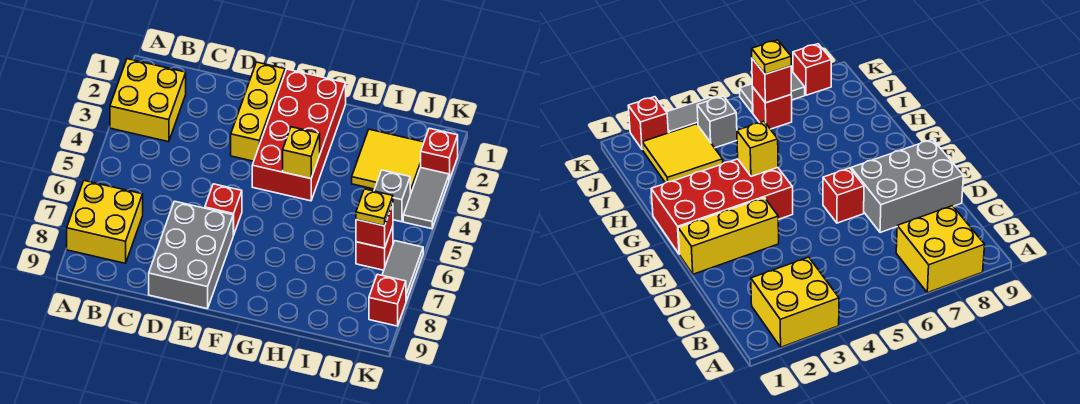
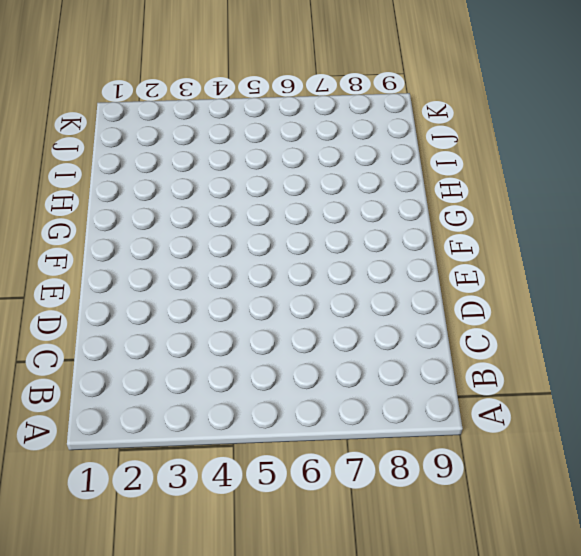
none -> yellow 2x2 brick [110,59,186,142]
none -> yellow 2x2 brick [67,181,143,263]
none -> grey 2x3 brick [149,201,233,309]

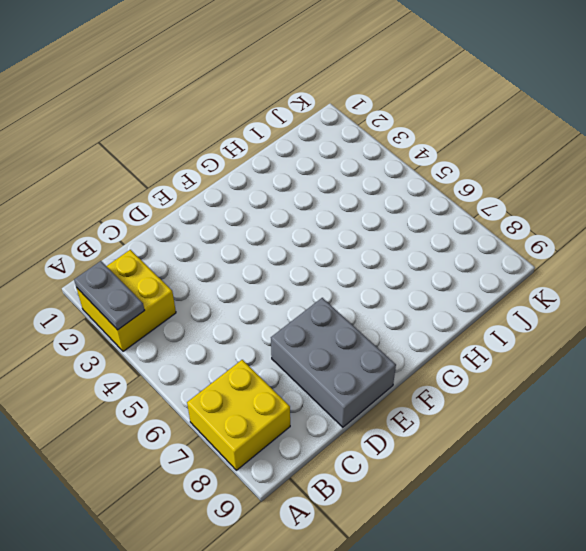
grey 1x2 plate [74,261,145,330] -> none
none -> yellow 1x3 brick [231,62,285,161]
none -> red 1x1 brick [205,184,242,235]
none -> red 2x4 brick [252,69,346,201]

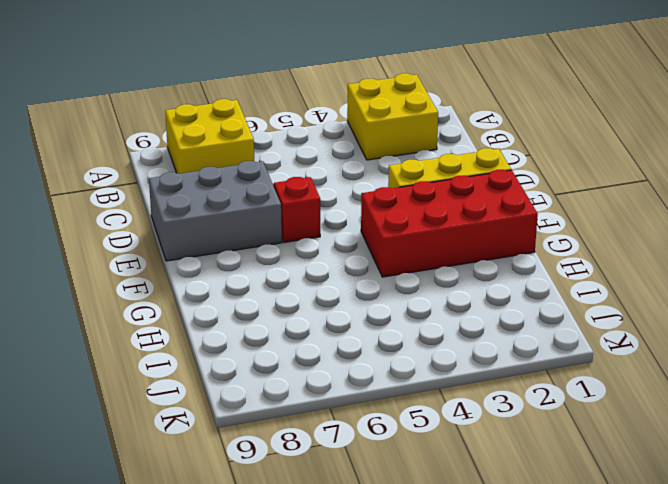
none -> yellow 2x2 tile [352,129,424,195]
none -> grey 1x1 brick [374,170,410,222]
none -> red 1x1 brick [356,226,393,270]

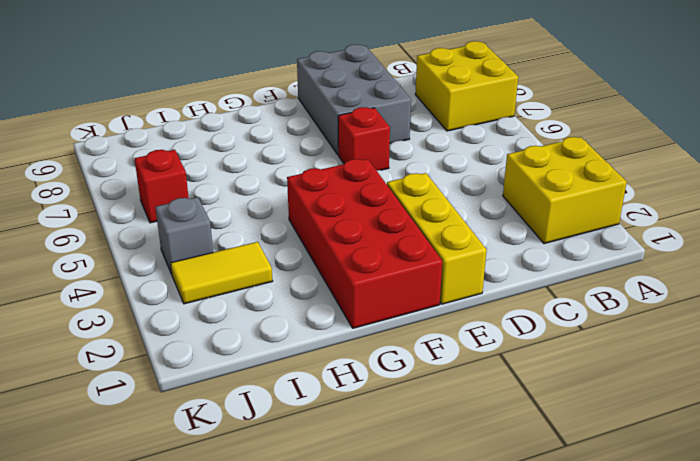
yellow 1x2 tile [171,242,272,304] -> yellow 2x2 tile [352,129,424,195]
none -> red 1x1 brick [421,128,458,180]
none -> grey 1x2 tile [403,168,449,229]
none -> grey 1x2 tile [382,241,423,301]

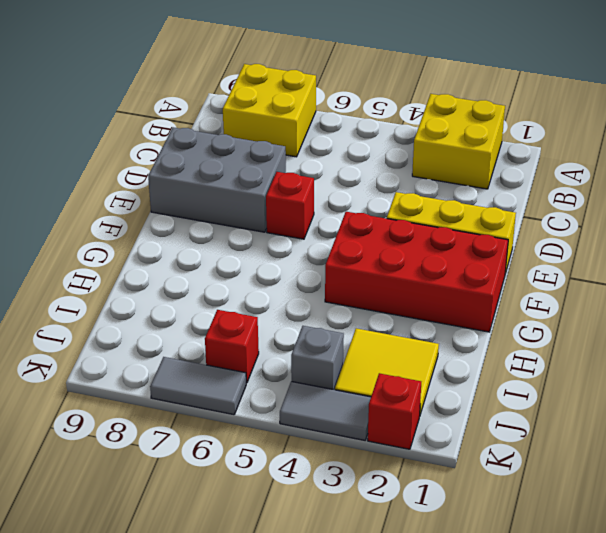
none -> red 1x1 brick [369,274,406,326]
none -> yellow 1x1 brick [283,127,320,179]
none -> red 1x1 brick [356,204,393,248]

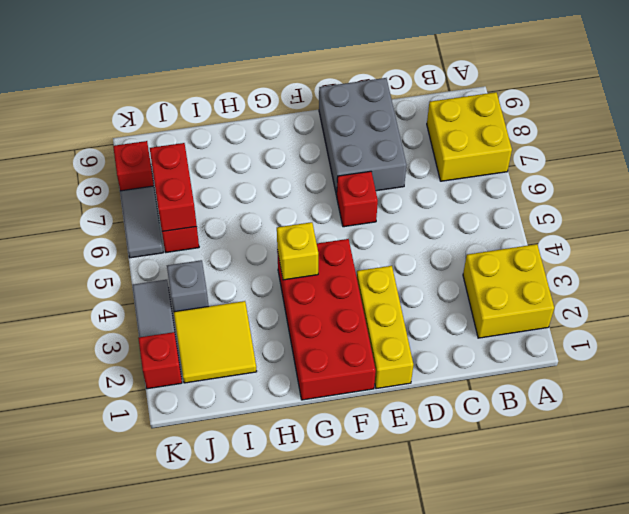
red 1x2 brick [150,143,197,231] -> red 1x1 brick [356,204,393,248]
none -> yellow 1x1 plate [356,189,393,226]

